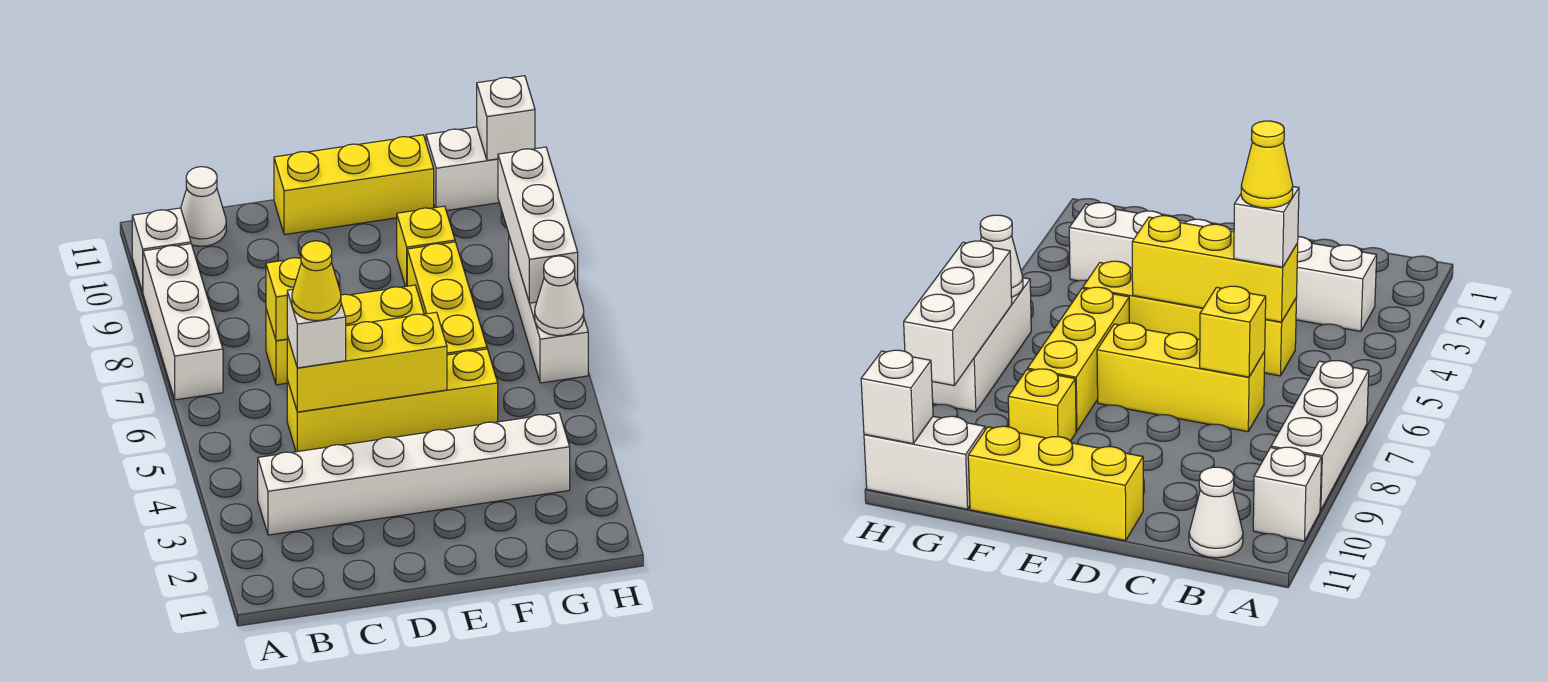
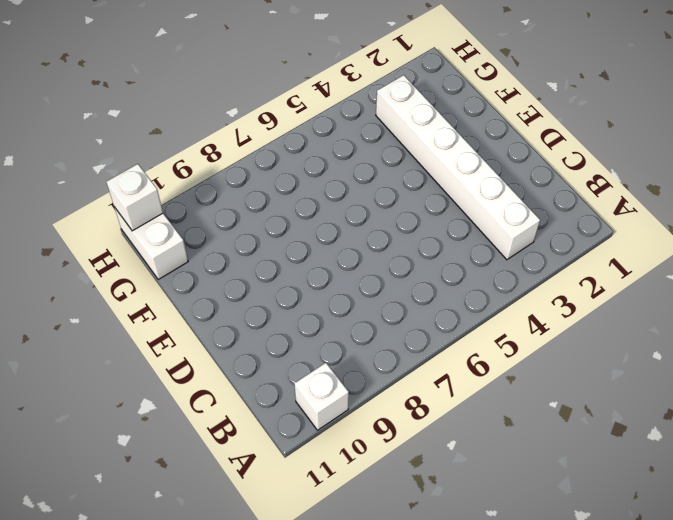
none -> white 1x3 brick [143,244,223,400]
none -> white 1x1 cone [181,167,226,246]
none -> yellow 1x4 brick [287,349,498,452]

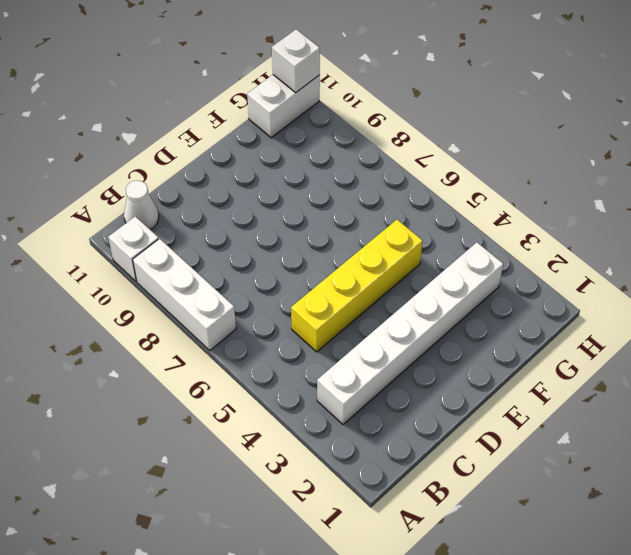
none -> yellow 1x3 brick [266,285,424,385]
none -> yellow 1x3 brick [274,135,434,235]
none -> yellow 1x3 brick [407,242,487,355]

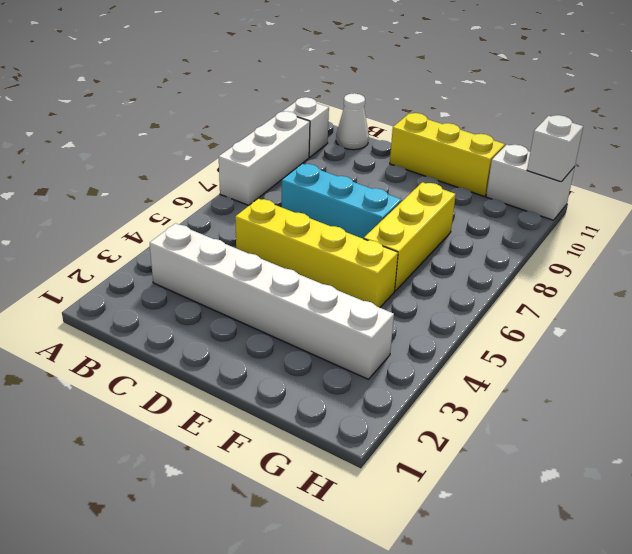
cyan 1x3 brick [282,164,402,239] -> yellow 1x3 brick [266,285,424,385]
none -> yellow 1x1 brick [397,206,455,286]
none -> white 1x3 brick [509,237,588,383]
none -> yellow 1x3 brick [287,312,447,412]

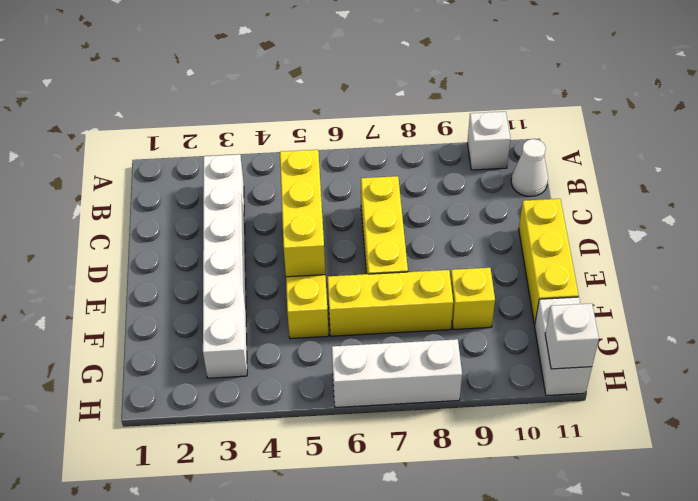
none -> white 1x3 brick [143,244,223,400]
none -> yellow 1x1 brick [266,258,301,341]
none -> white 1x1 cone [535,256,584,336]

